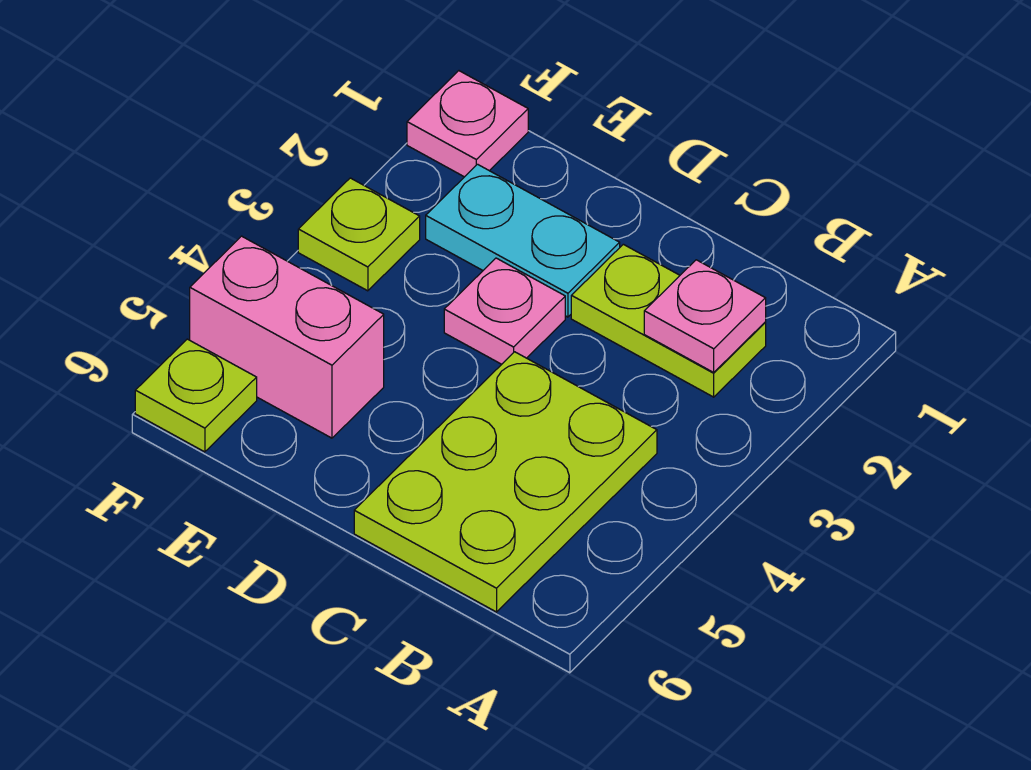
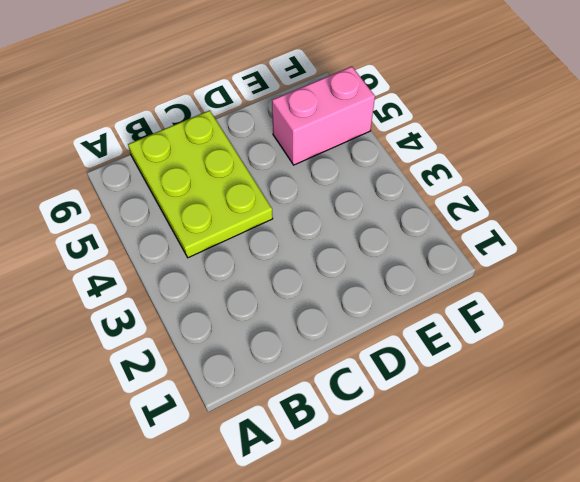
none -> lime 1x2 plate [571,244,766,397]
none -> cyan 1x2 plate [426,164,620,317]

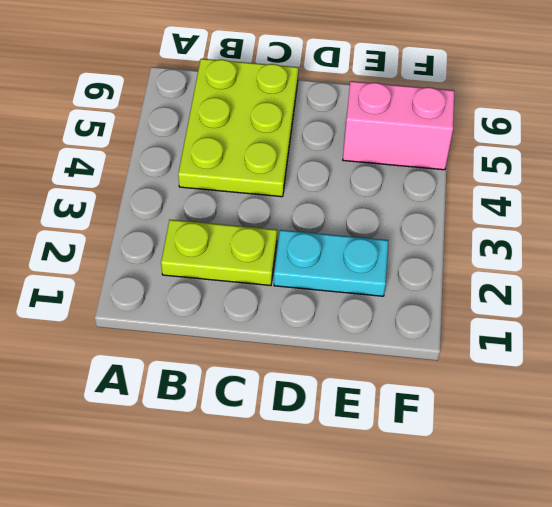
none -> pink 1x1 plate [444,258,565,364]
none -> pink 1x1 plate [407,71,528,177]

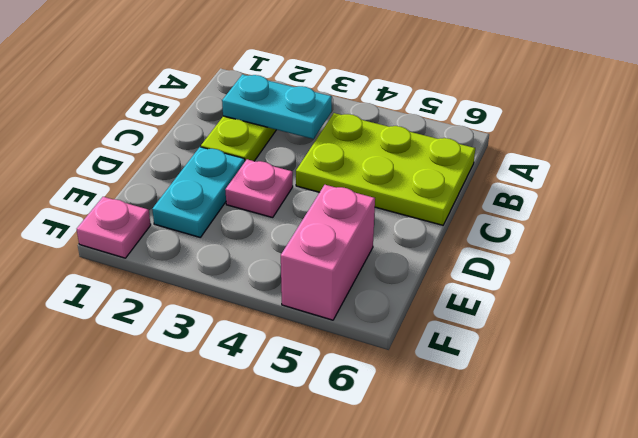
cyan 1x2 plate [222,75,332,139] -> pink 1x1 plate [644,260,766,372]
none -> lime 1x1 plate [298,178,420,291]
none -> lime 1x1 plate [135,339,257,452]

